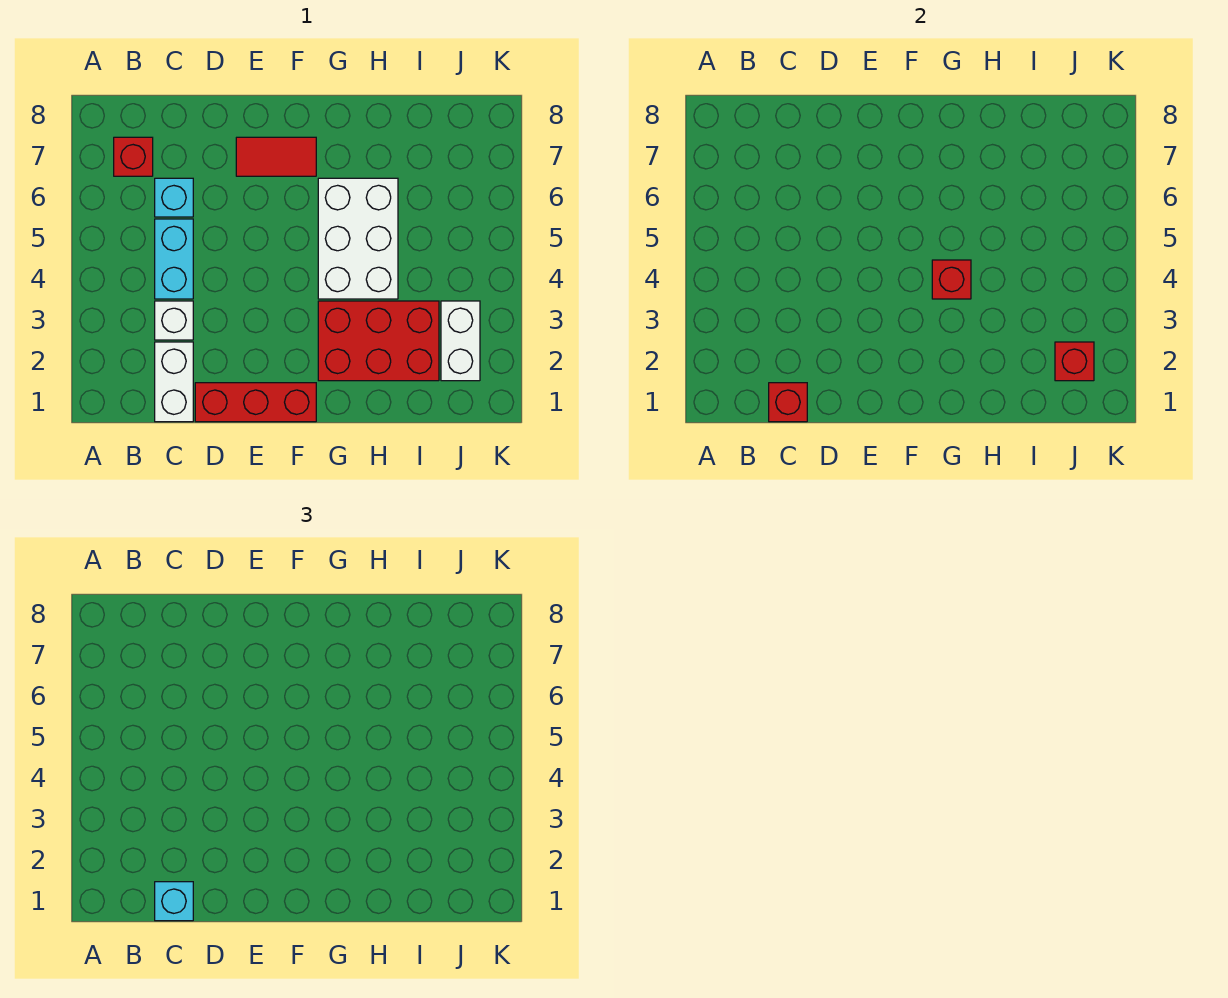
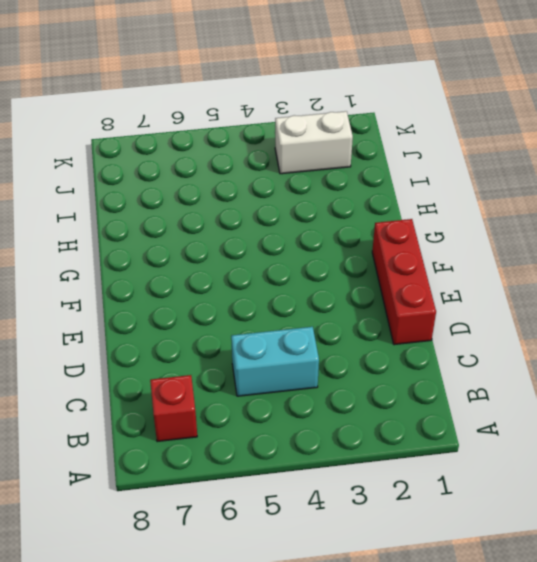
none -> white 1x2 brick [155,342,193,422]
none -> white 1x1 brick [155,301,193,340]
none -> cyan 1x1 brick [155,178,193,217]

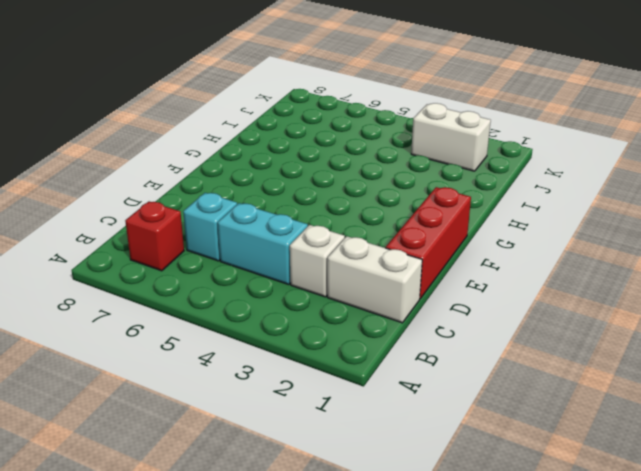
none -> red 1x2 tile [236,137,316,176]
none -> red 2x3 brick [318,301,439,381]
none -> white 2x3 brick [318,178,398,299]

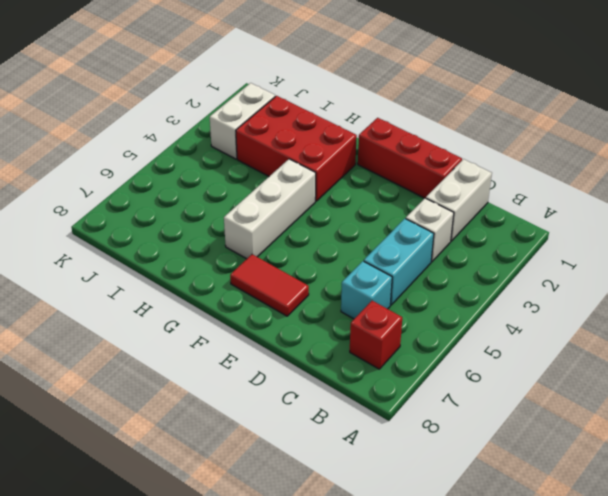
white 1x3 brick [224,159,316,259] -> white 2x3 brick [318,178,398,299]
none -> red 1x1 brick [769,383,807,422]
none -> red 1x1 brick [932,260,971,299]
none -> red 1x1 brick [1055,342,1094,381]

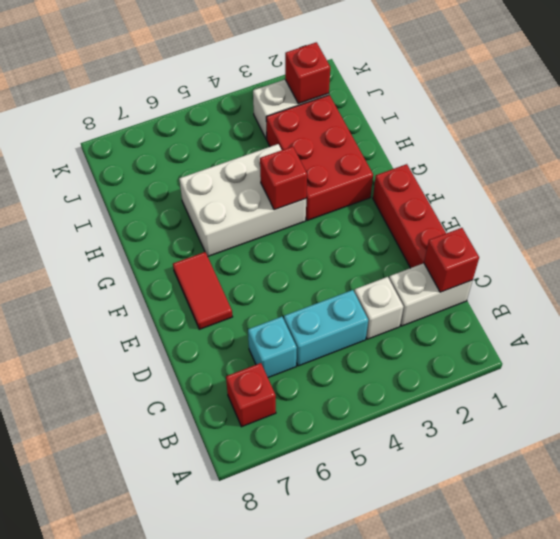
none -> cyan 1x1 brick [155,882,193,921]

